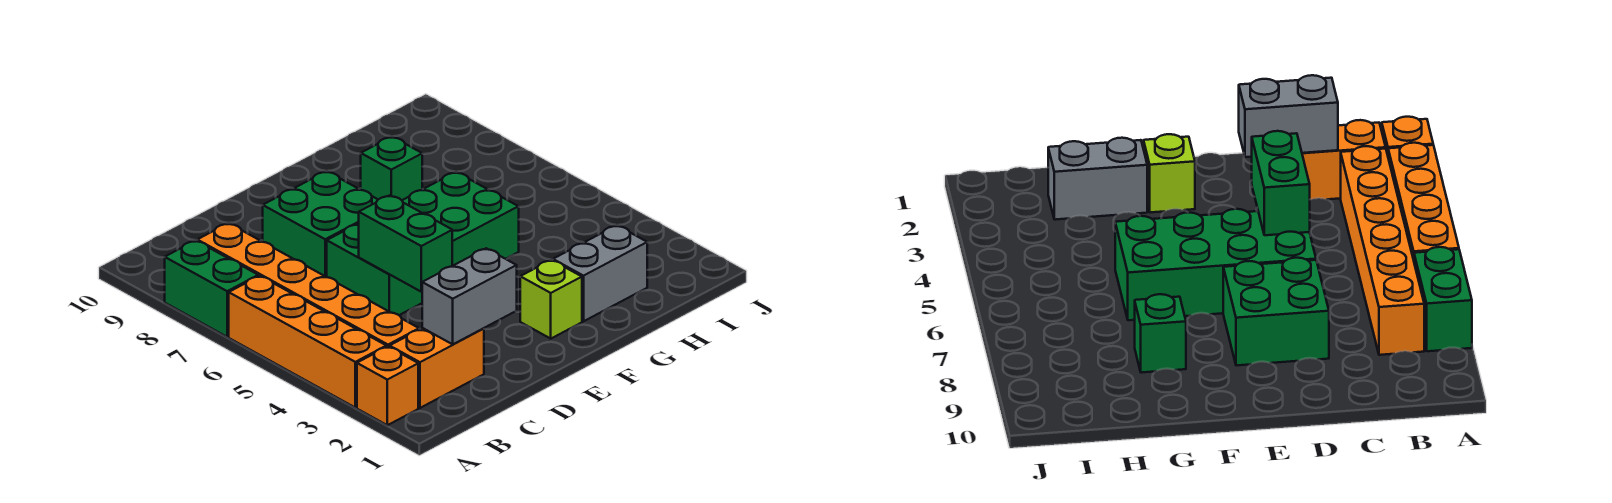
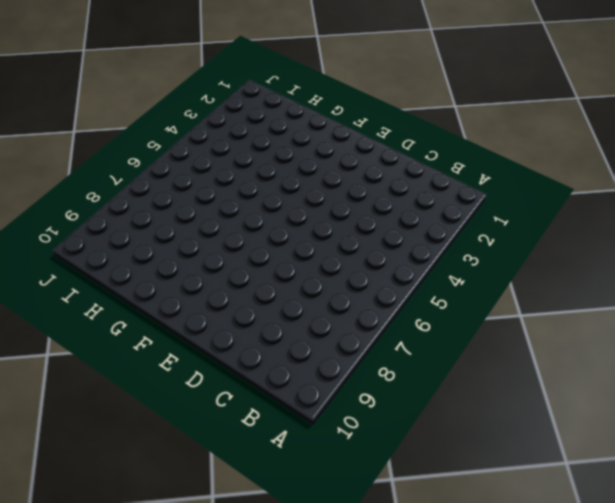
none -> orange 1x1 brick [357,347,418,425]
none -> orange 1x4 brick [229,276,386,408]
none -> green 1x2 brick [165,241,258,337]

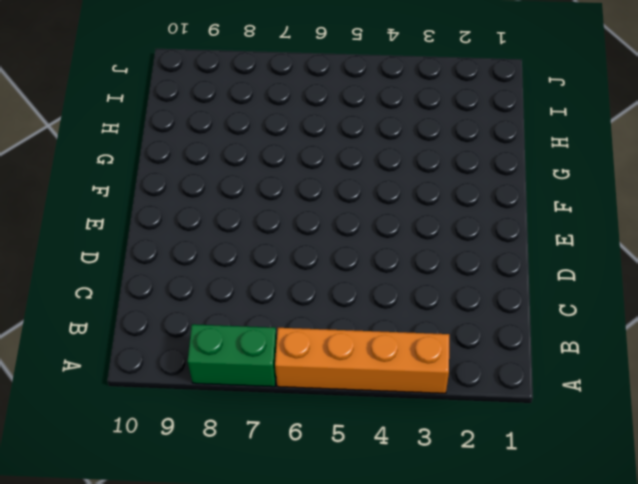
none -> orange 1x1 brick [357,347,418,425]
none -> orange 1x2 brick [390,328,484,408]
none -> orange 1x6 brick [197,223,419,347]

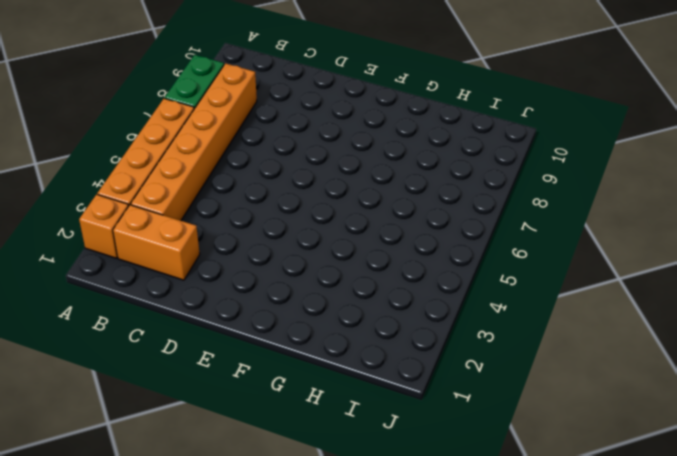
none -> green 2x4 brick [327,172,519,315]
none -> green 2x2 brick [263,171,378,277]
none -> lime 1x1 brick [520,260,582,339]

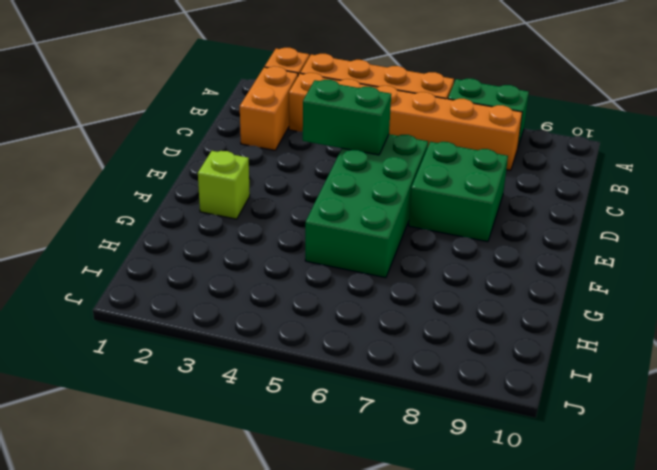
none -> grey 1x2 brick [553,225,647,321]
none -> green 1x1 brick [361,137,422,200]
none -> grey 1x2 brick [422,248,517,344]

